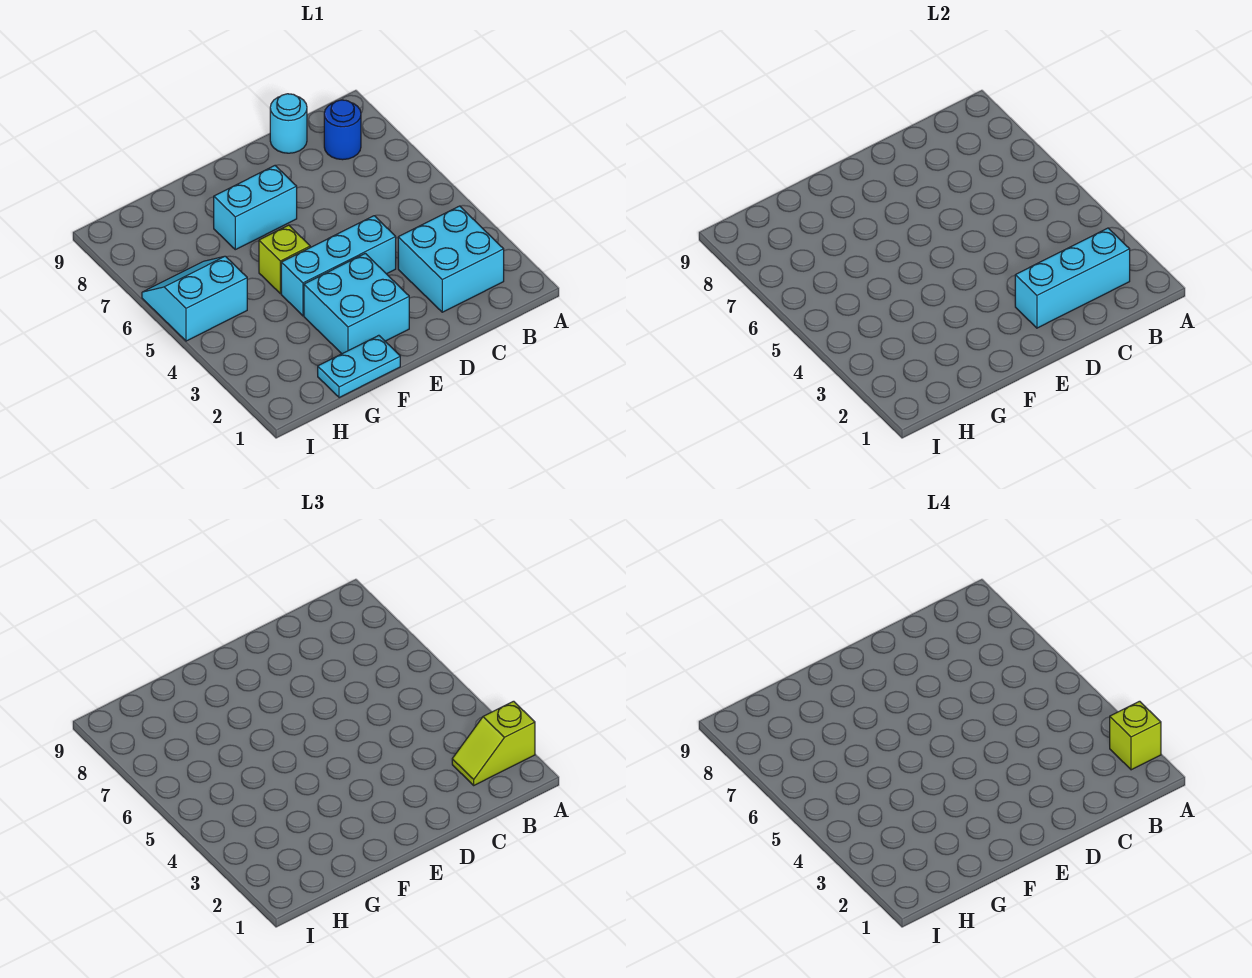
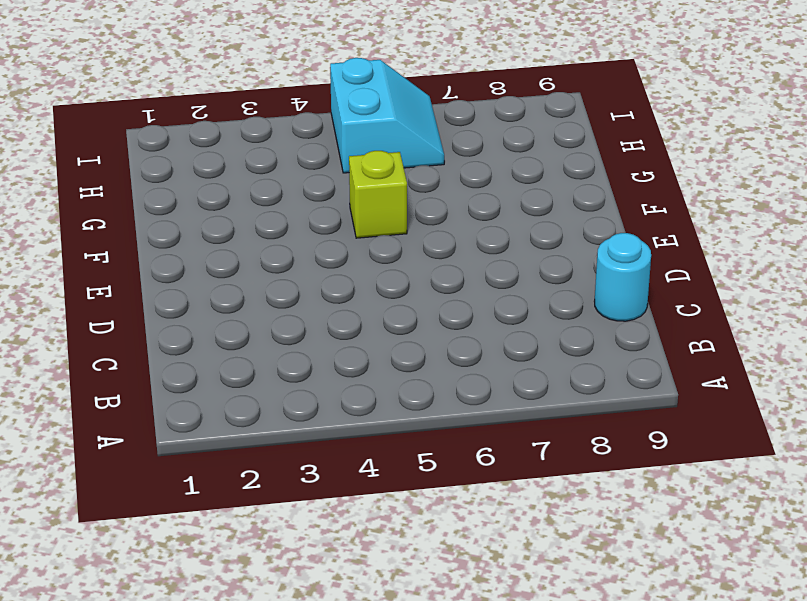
none -> cyan 2x2 brick [398,206,504,312]
none -> blue 1x1 round brick [324,100,361,160]
none -> cyan 1x3 brick [281,216,396,316]

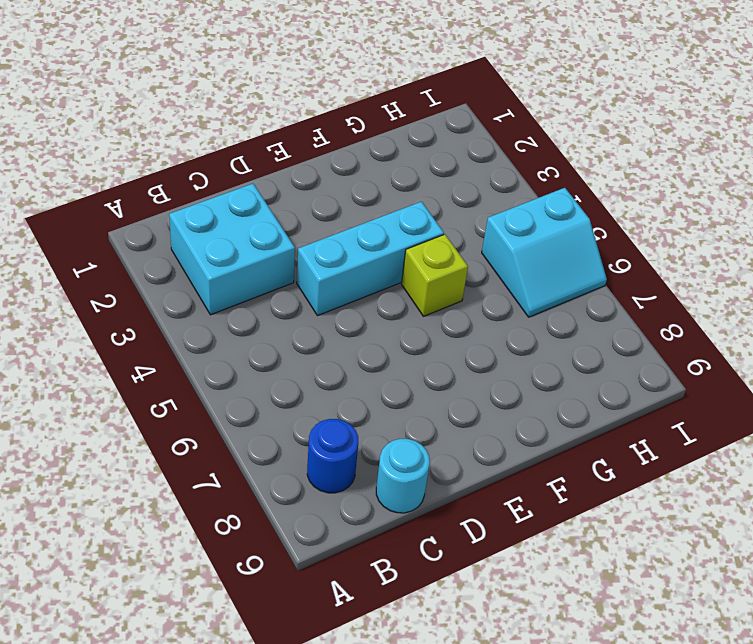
none -> cyan 2x2 brick [304,253,409,354]
none -> cyan 1x2 brick [214,166,297,250]
none -> cyan 1x2 plate [318,335,400,398]

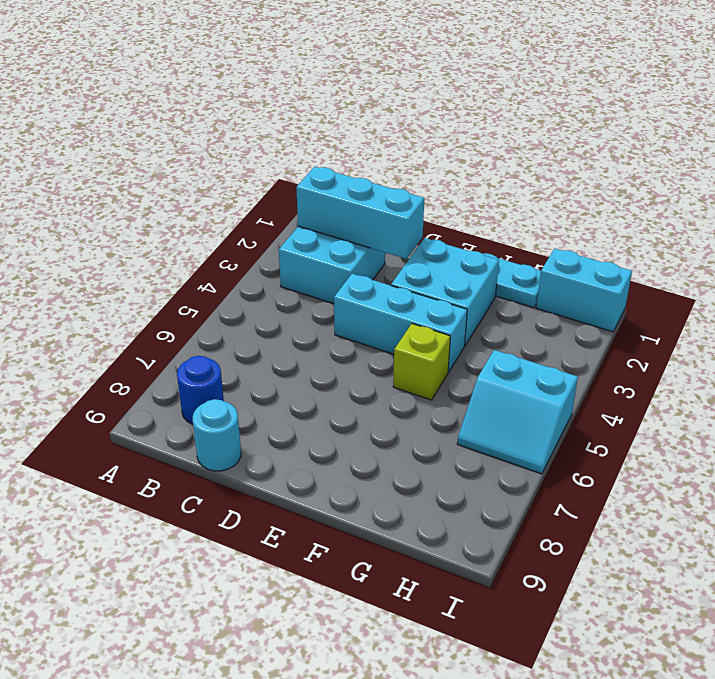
cyan 1x2 brick [536,248,632,332] -> cyan 1x2 brick moved to [214,166,297,250]
none -> lime 1x2 slope [452,701,535,785]
none -> lime 1x1 brick [1110,701,1161,770]

